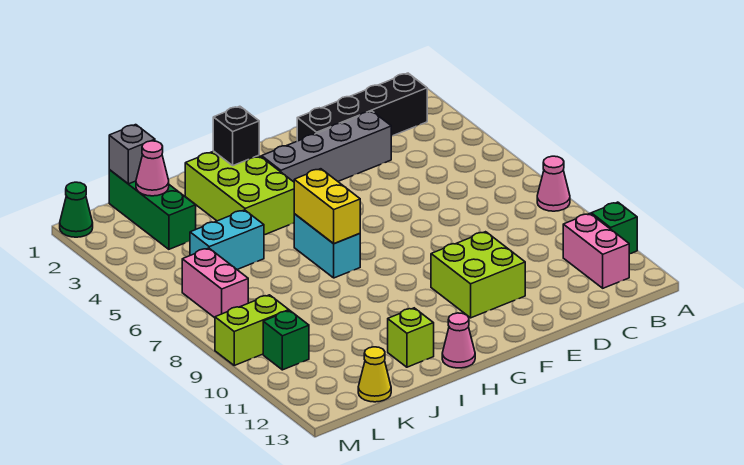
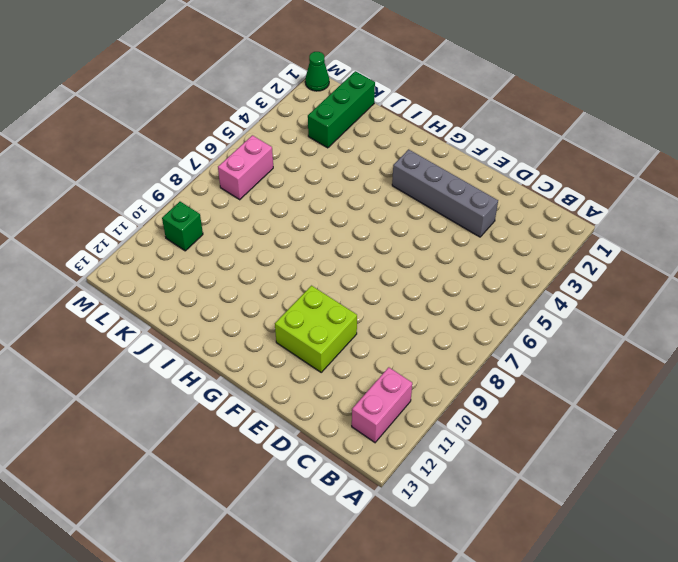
none -> pink 1x1 cone [537,156,570,211]
none -> green 1x1 brick [591,202,637,254]
none -> black 1x4 brick [297,73,427,141]

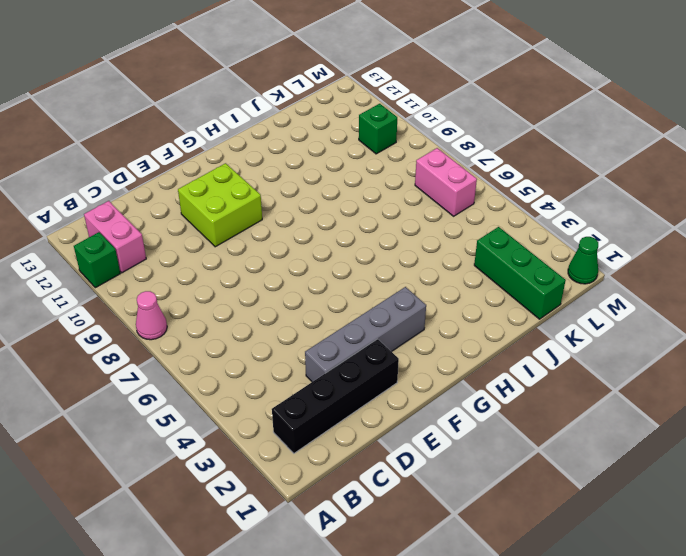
none -> lime 2x3 brick [185,151,294,235]
none -> cyan 1x2 brick [294,214,360,278]
none -> pink 1x1 cone [442,313,475,368]

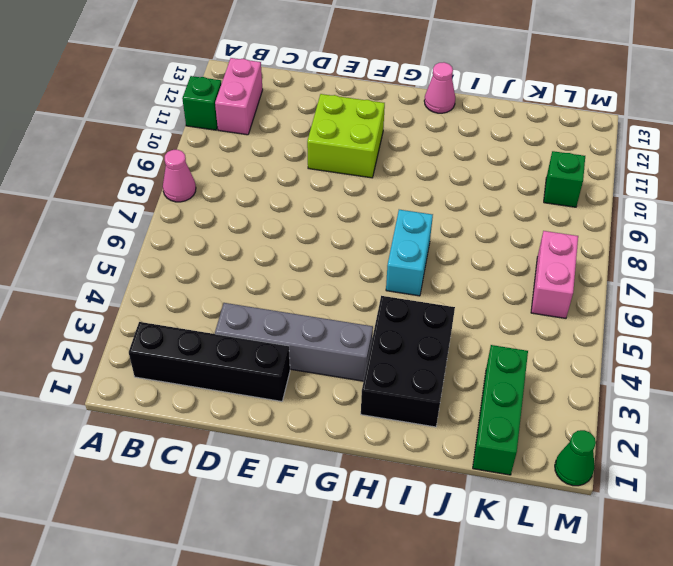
black 2x3 brick [361,296,455,427] -> lime 2x3 brick [185,151,294,235]
none -> lime 1x1 brick [388,308,434,367]
none -> cyan 1x2 brick [190,210,264,269]
none -> yellow 1x1 cone [358,347,391,402]

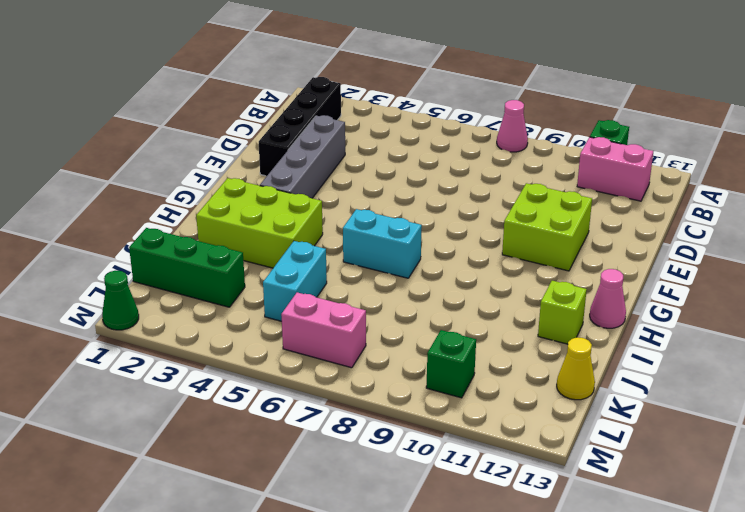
none -> lime 1x2 brick [215,295,289,365]
none -> black 1x1 brick [213,106,259,165]
none -> yellow 1x2 brick [294,169,360,244]

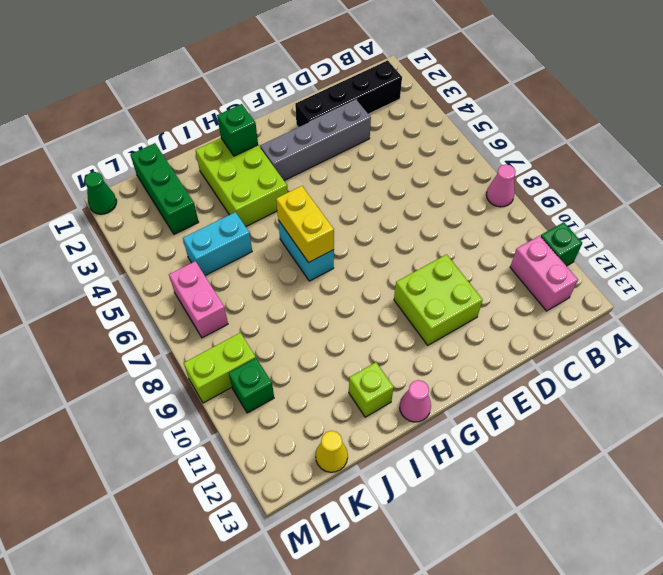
green 1x1 brick [217,104,258,156] -> black 1x1 brick [213,106,259,165]
none -> grey 1x1 brick [109,125,155,184]
none -> pink 1x1 cone [136,141,169,196]

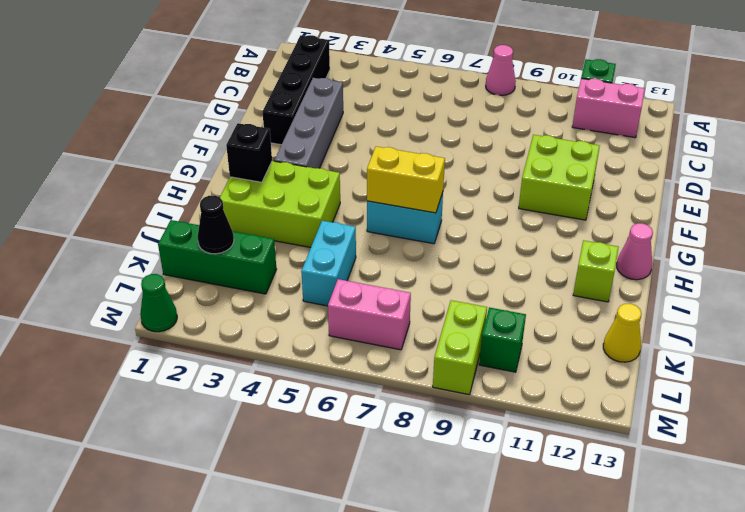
black 1x1 cone [198,196,234,254] -> pink 1x1 cone [136,141,169,196]
none -> grey 1x1 brick [109,125,155,184]

